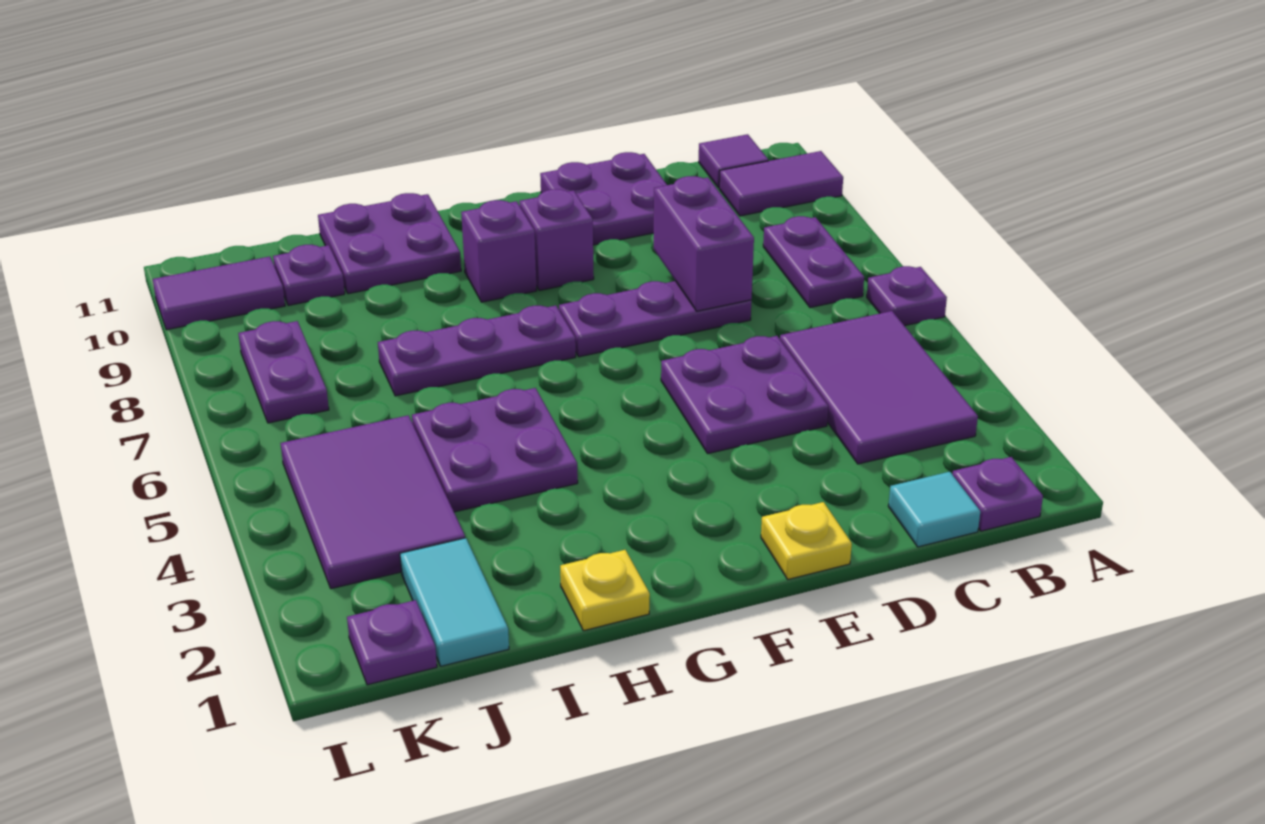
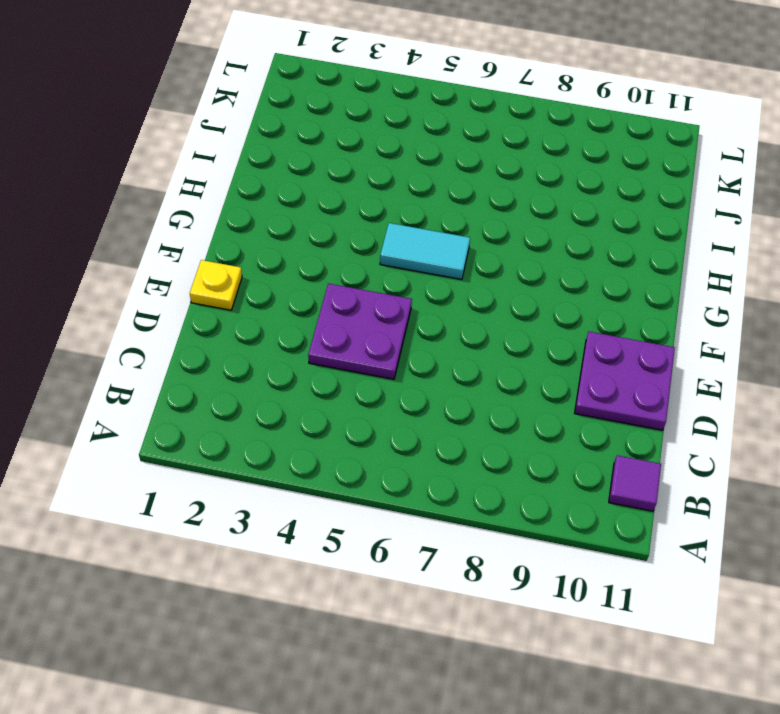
cyan 1x2 tile [380,223,470,280] -> cyan 1x2 tile moved to [400,538,509,666]
none -> purple 1x1 plate [867,266,947,326]
none -> purple 1x2 tile [719,151,843,216]
none -> purple 1x1 plate [952,457,1043,531]

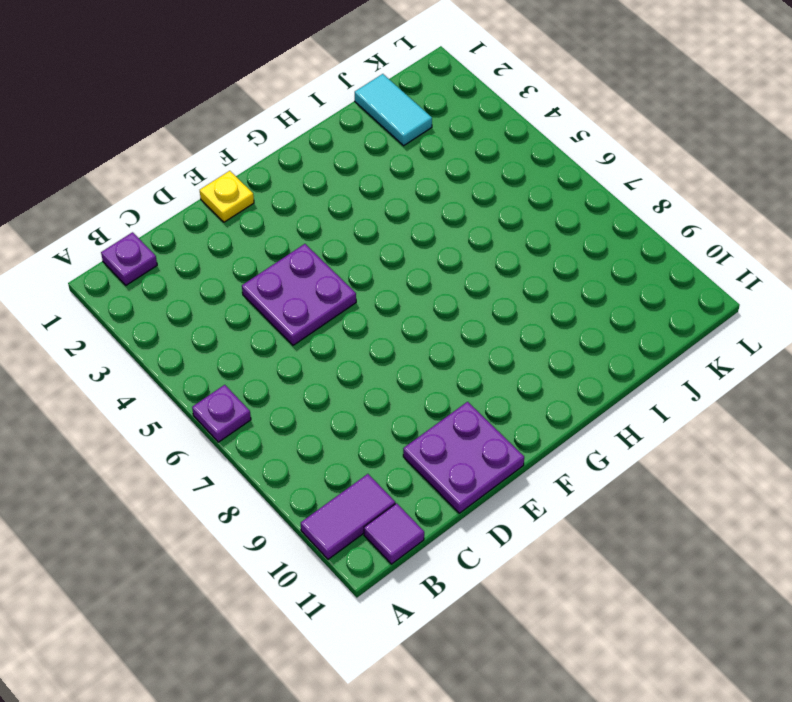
none -> purple 2x3 tile [780,311,978,464]
none -> purple 1x2 plate [763,216,864,308]
none -> cyan 1x1 tile [888,472,980,547]

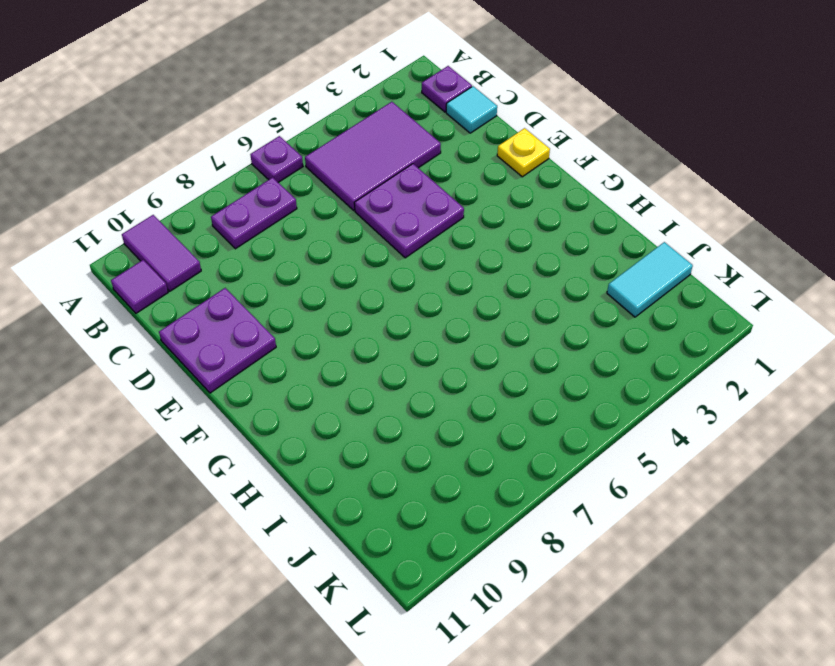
none -> purple 1x3 plate [559,281,751,357]
none -> purple 1x1 brick [519,189,594,290]
none -> purple 1x3 plate [378,306,576,396]

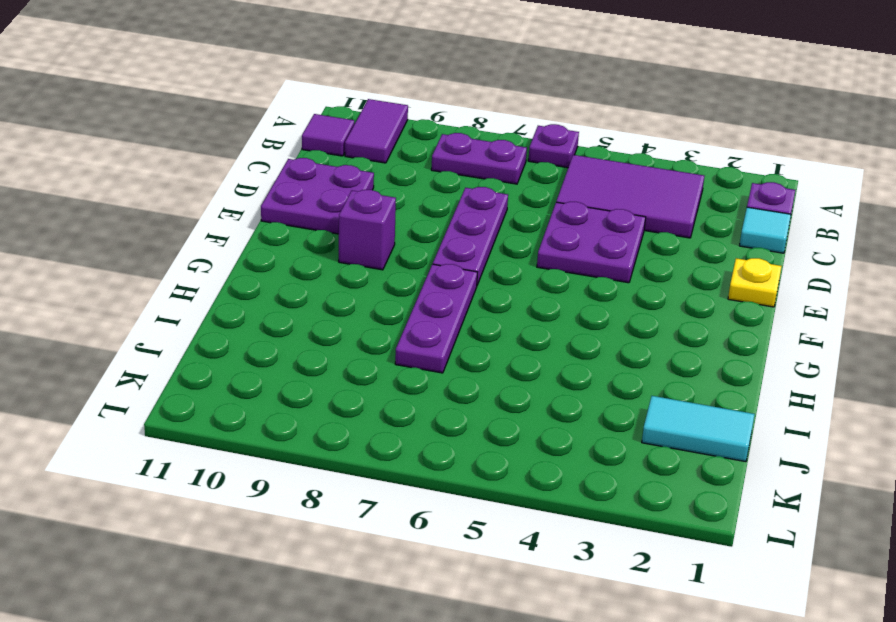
none -> purple 1x1 brick [461,200,537,302]
none -> yellow 1x1 plate [560,550,650,631]
none -> purple 2x2 plate [412,388,578,512]

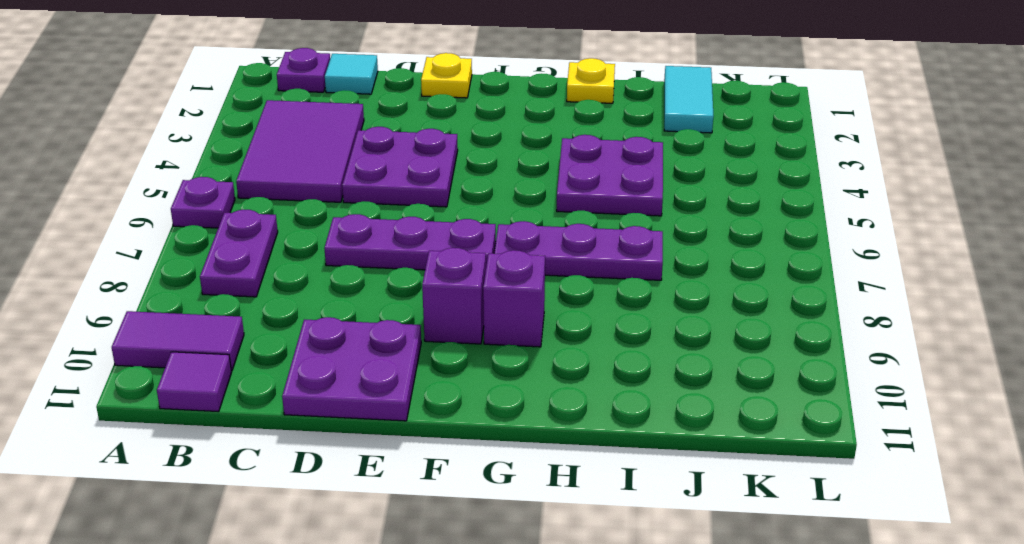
none -> purple 2x2 plate [318,193,461,294]
none -> purple 2x3 tile [281,415,465,589]
none -> purple 1x1 plate [273,245,345,306]

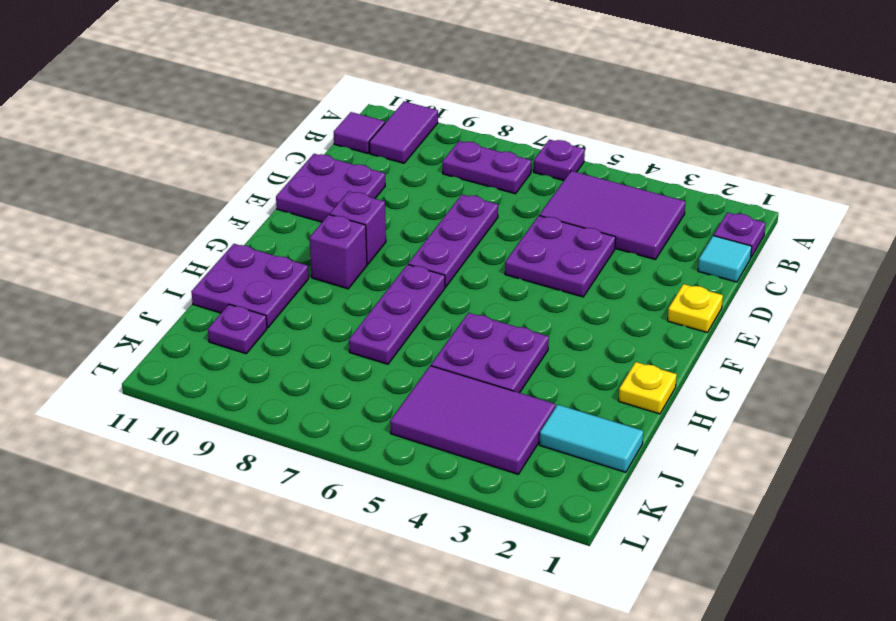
none -> purple 1x1 plate [347,600,437,685]
none -> purple 1x2 plate [238,321,329,423]
none -> purple 1x2 tile [153,257,285,330]

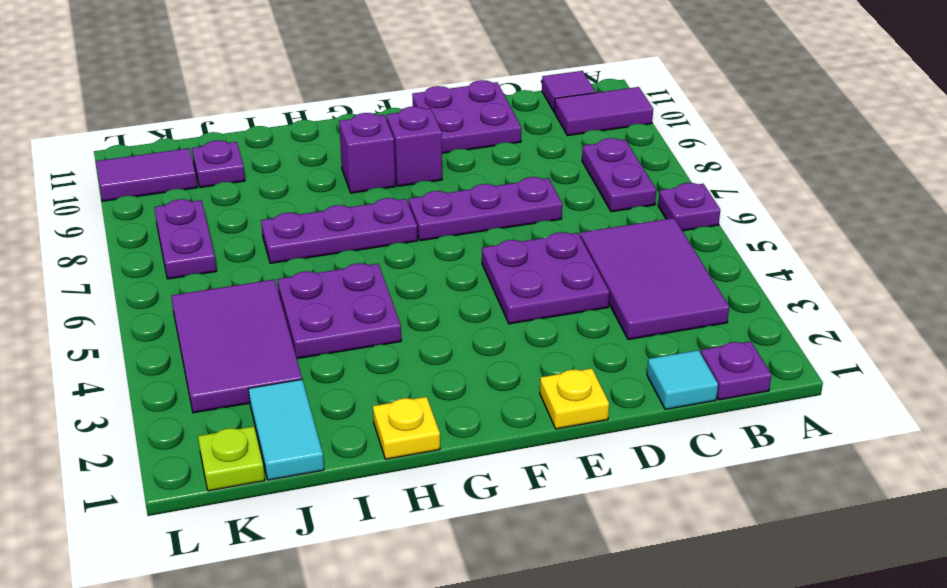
lime 1x1 plate [198,426,265,491] -> purple 1x1 plate [347,600,437,685]
none -> purple 2x2 plate [318,193,461,294]
none -> purple 1x2 brick [654,176,754,311]

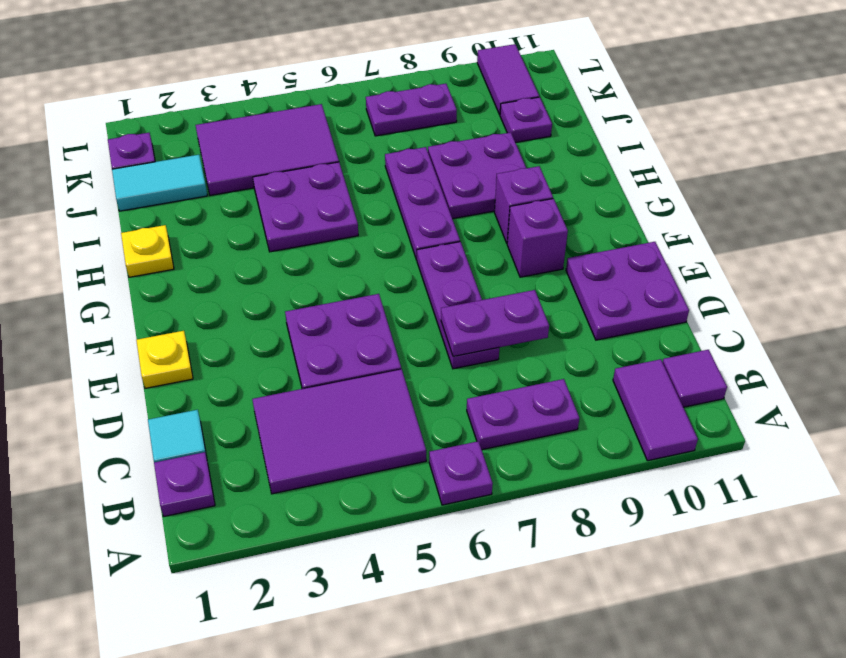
purple 1x2 plate [441,290,549,356] -> purple 1x2 brick [654,176,754,311]
purple 2x2 plate [428,132,526,219] -> purple 2x2 plate moved to [318,193,461,294]

